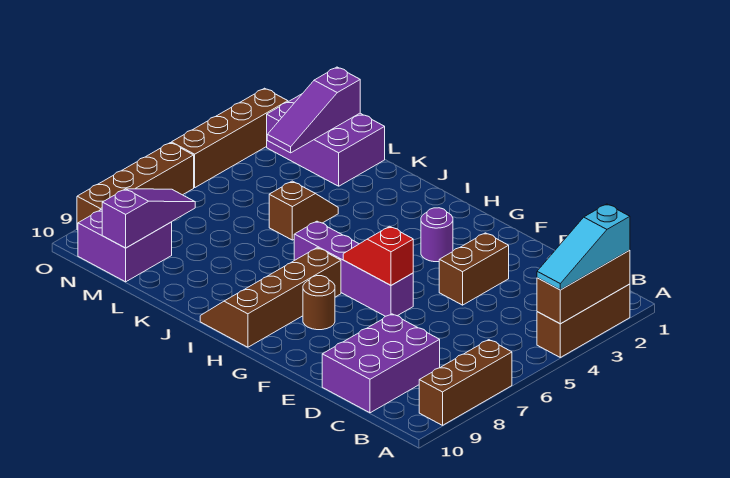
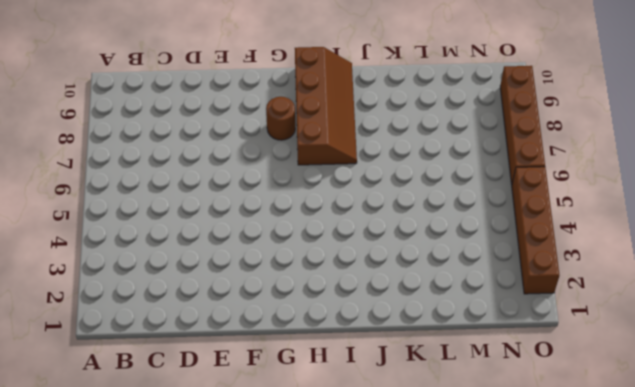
none -> brown 1x3 brick [537,284,630,357]
none -> brown 1x3 brick [419,340,512,425]
none -> purple 2x3 brick [322,314,440,413]

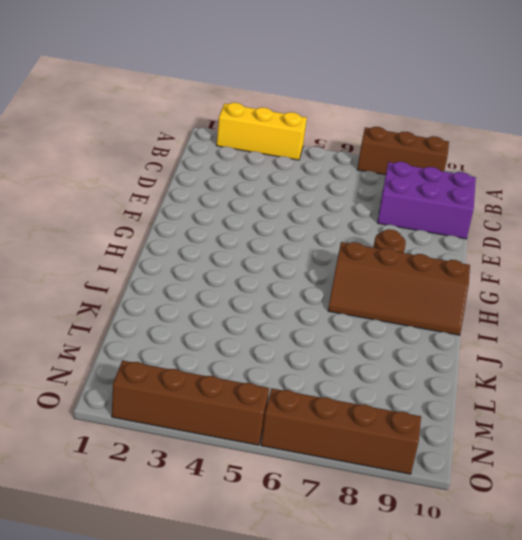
yellow 1x3 brick [217,103,307,160] -> brown 1x3 brick [537,284,630,357]
none -> brown 1x2 brick [439,233,509,305]
none -> purple 1x4 brick [294,221,413,316]
none -> purple 1x1 round brick [421,208,453,262]

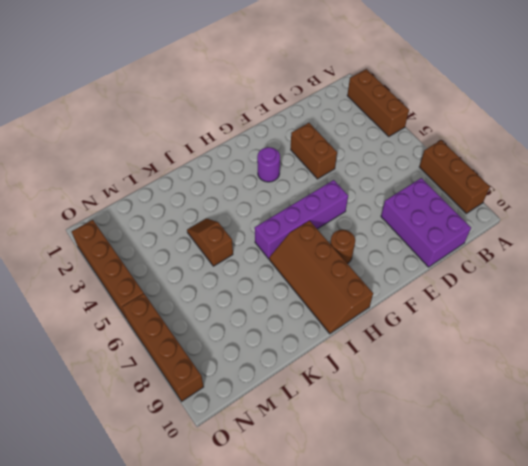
none -> purple 2x3 brick [267,94,385,186]
none -> purple 2x2 brick [78,209,172,282]
none -> brown 1x3 brick [537,250,630,324]

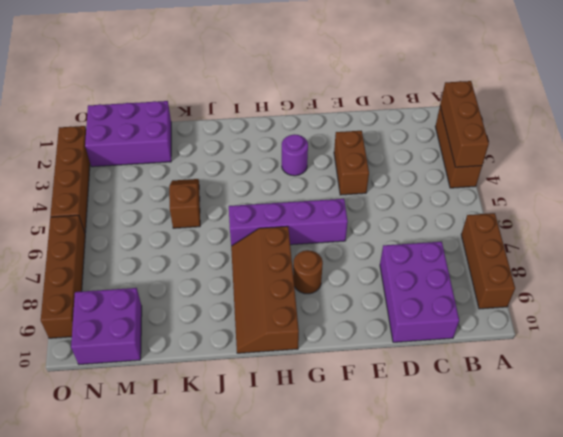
none -> red 1x2 slope [343,226,413,285]
none -> purple 1x3 slope [267,67,360,153]
none -> purple 1x3 slope [102,189,195,248]

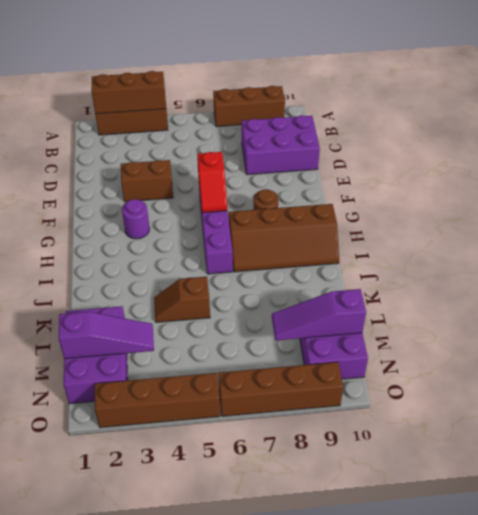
none -> cyan 1x3 slope [537,204,630,290]

